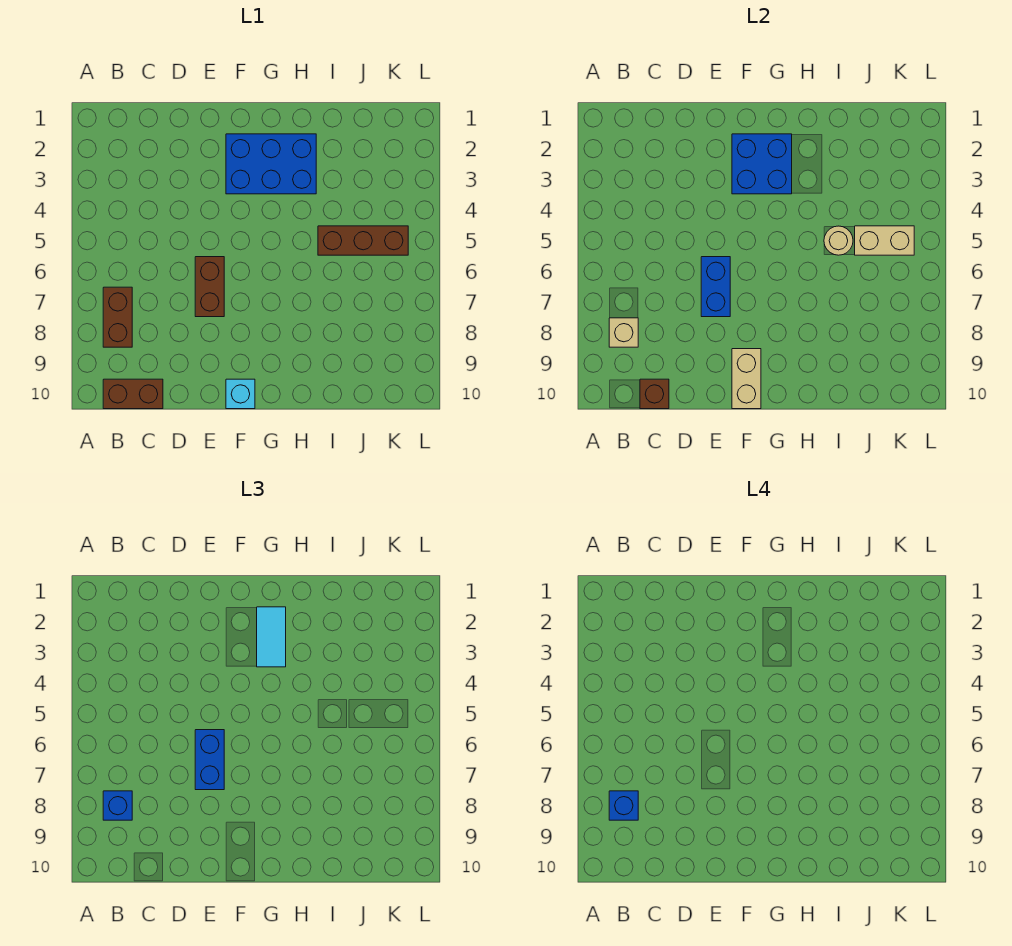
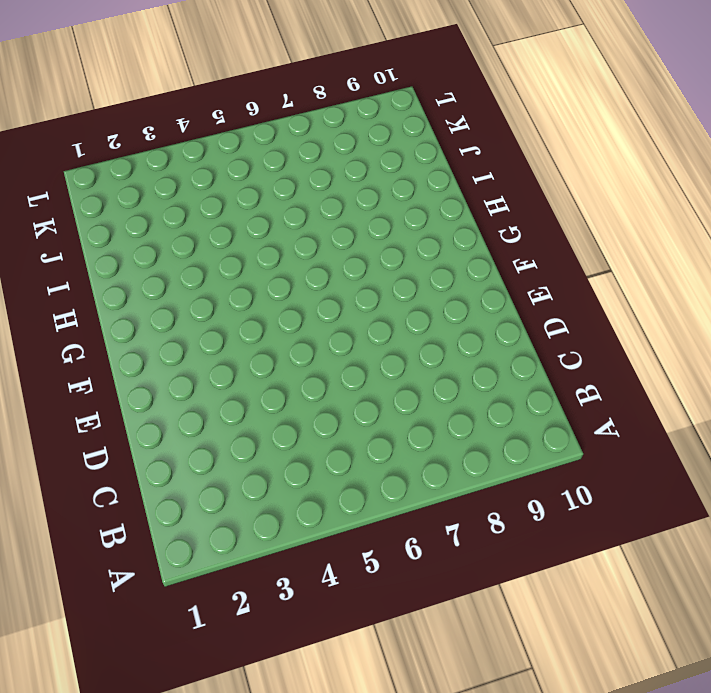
none -> brown 1x2 brick [103,287,132,347]
none -> brown 1x2 brick [103,379,163,409]
none -> brown 1x2 brick [195,257,224,317]

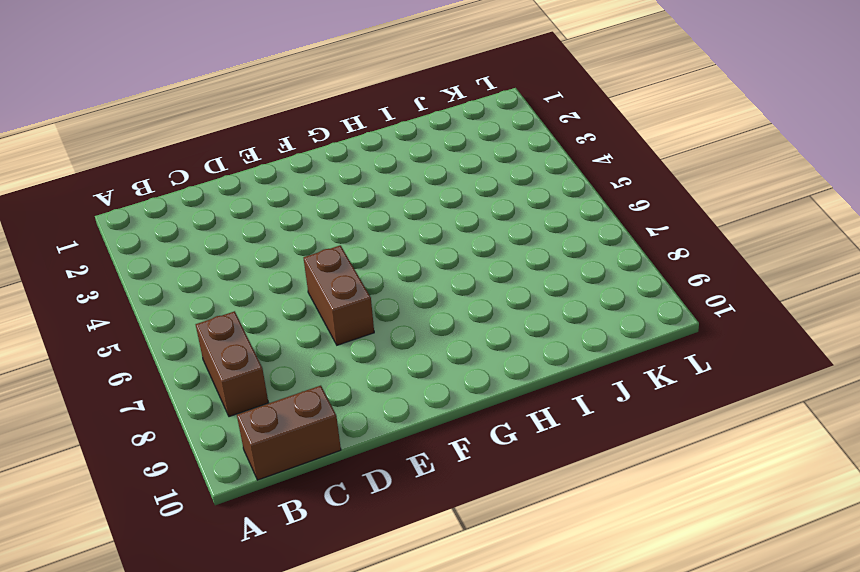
none -> blue 2x3 brick [226,134,316,194]
none -> cyan 1x1 brick [226,379,255,409]
none -> brown 1x3 brick [318,226,408,255]

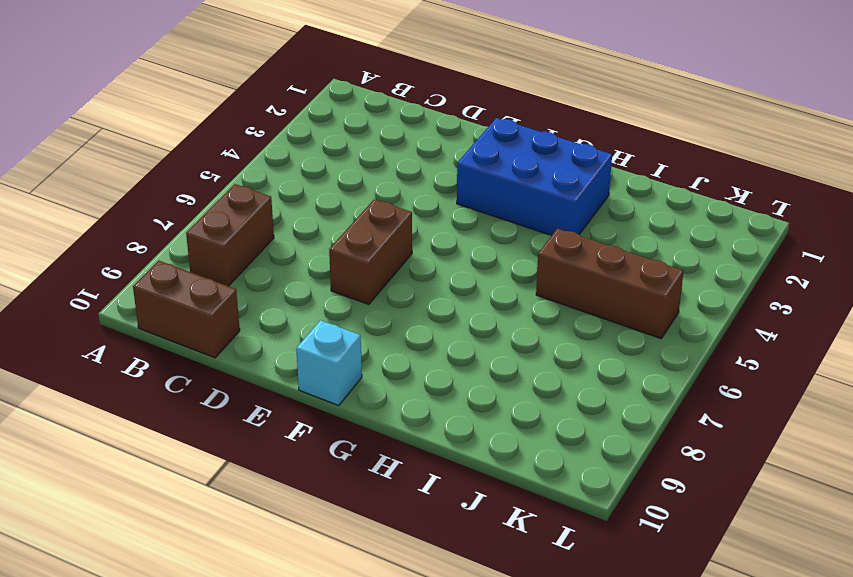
none -> tan 1x1 brick [609,318,638,347]
none -> brown 1x1 brick [640,379,669,409]
none -> blue 1x2 brick [701,257,730,317]

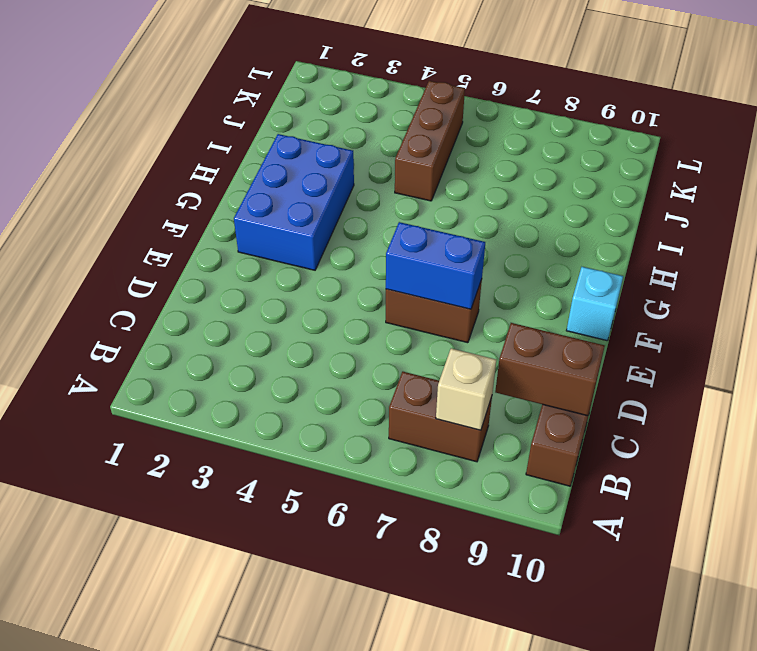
brown 1x2 brick [495,323,605,416] -> brown 1x1 brick [640,379,669,409]
none -> blue 2x2 brick [732,134,792,194]
none -> tan 1x2 brick [732,349,761,409]
none -> tan 1x1 round brick [824,226,853,255]

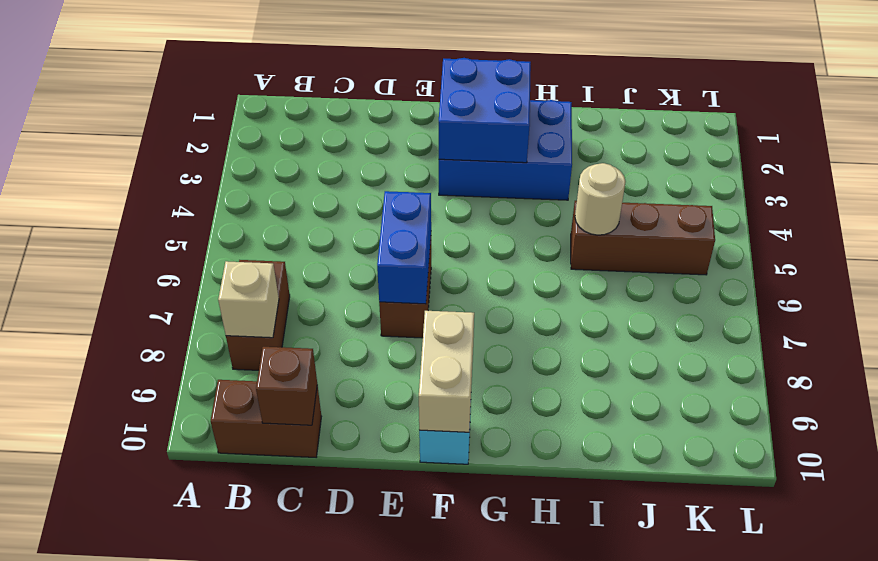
none -> tan 1x2 brick [855,226,914,255]
none -> blue 1x1 brick [103,791,132,820]
none -> blue 1x2 brick [195,730,224,790]

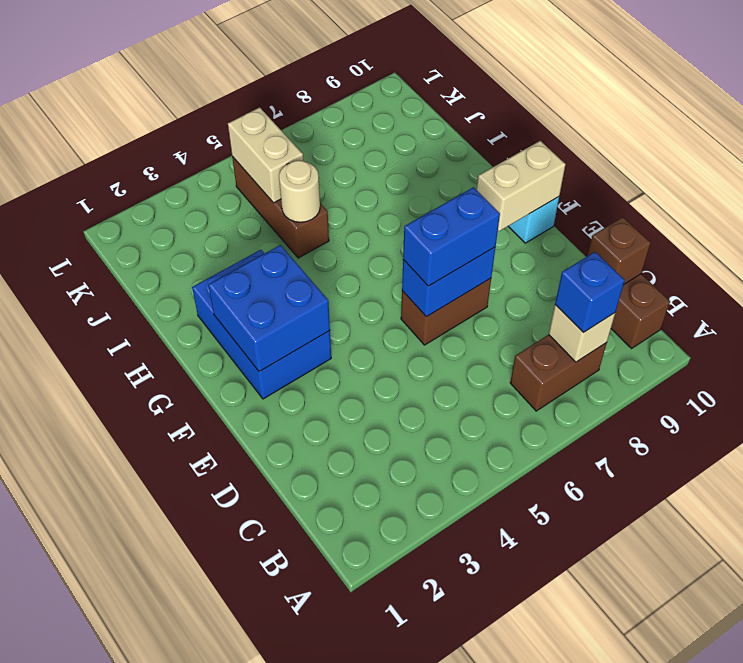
none -> cyan 1x2 tile [257,607,286,667]
none -> blue 1x1 brick [609,791,638,820]

